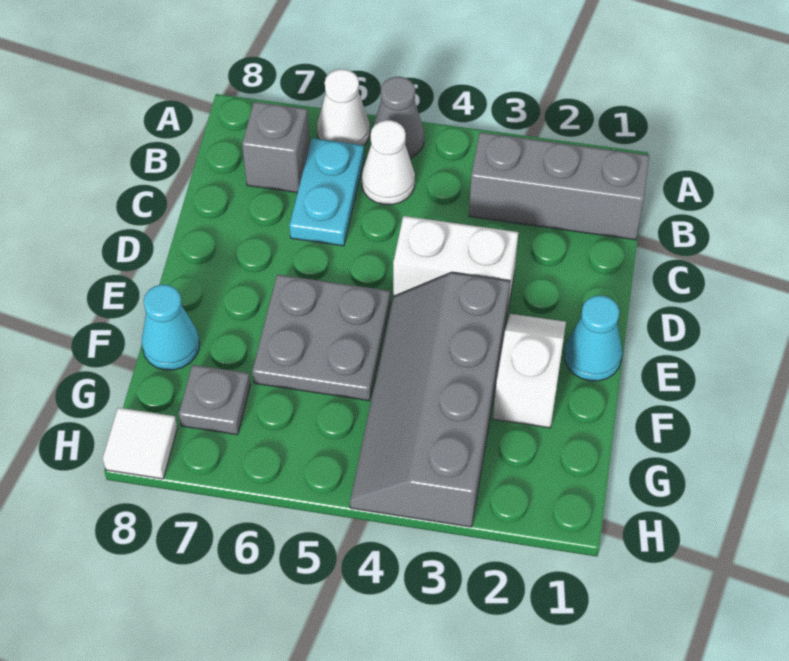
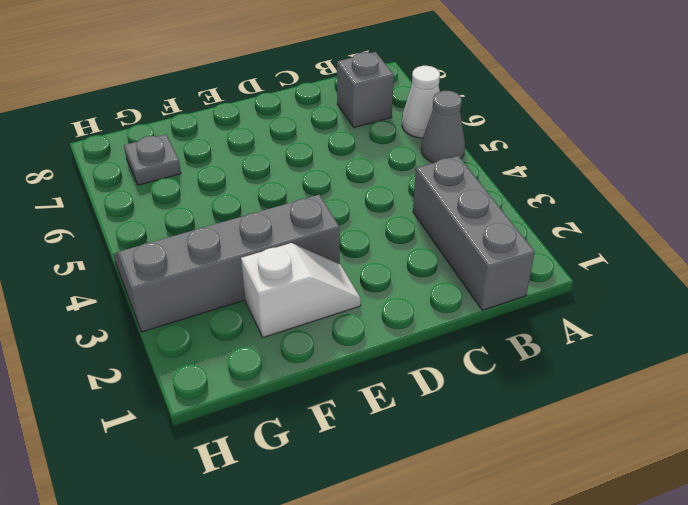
none -> white 1x1 cone [362,120,415,205]
none -> cyan 1x2 plate [289,138,364,246]
none -> white 1x2 brick [393,216,518,313]

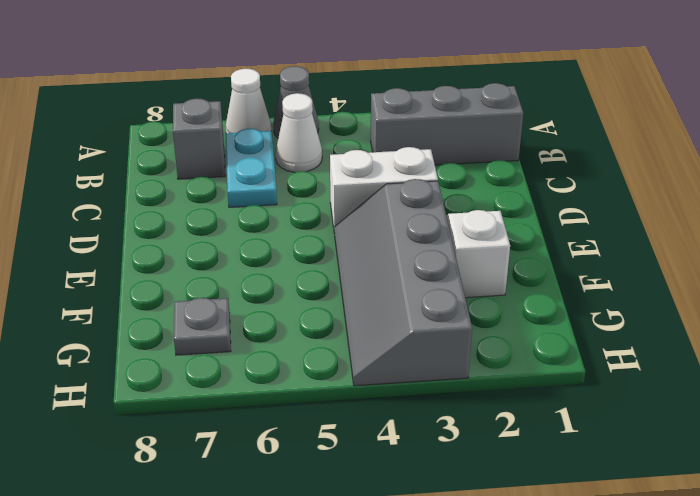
none -> cyan 1x1 cone [564,296,622,381]
none -> grey 2x2 plate [252,275,390,401]
none -> cyan 1x1 cone [142,285,200,370]

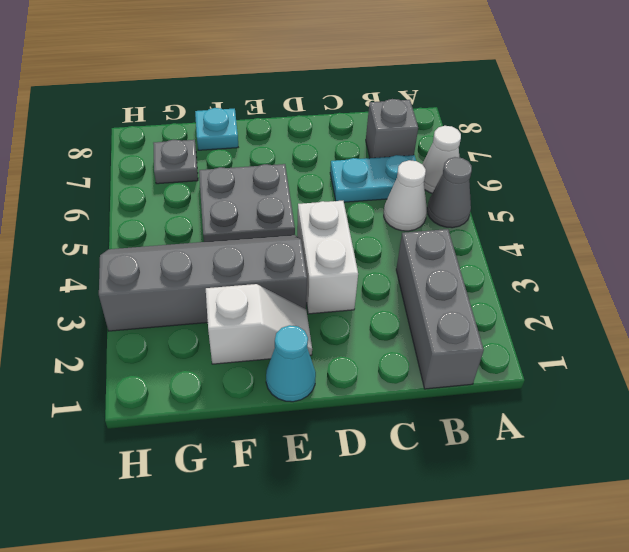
cyan 1x1 plate [195,108,238,150] -> cyan 1x1 cone [142,285,200,370]
none -> white 1x1 tile [103,408,177,479]

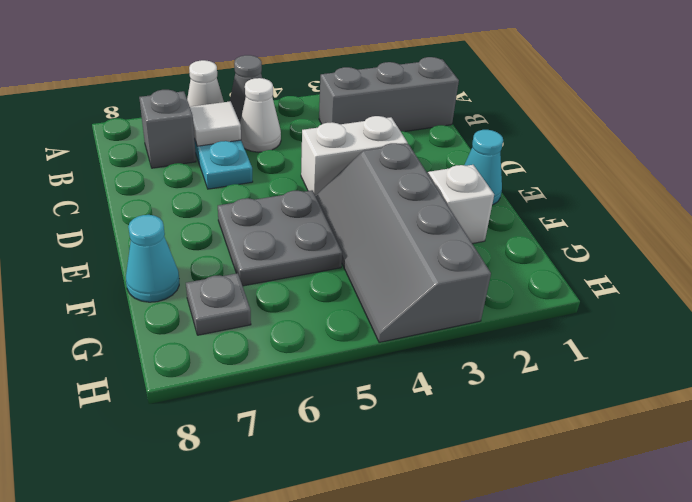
white 1x1 tile [190,101,241,146] -> white 1x1 tile moved to [103,408,177,479]

